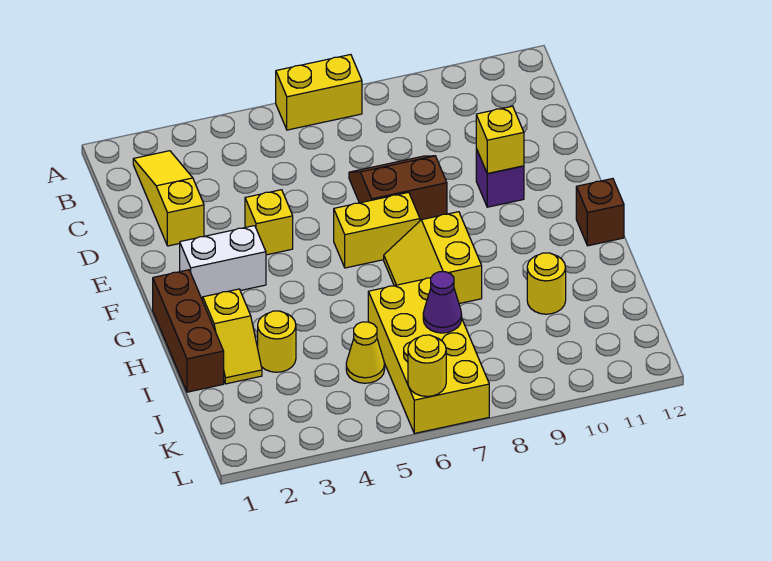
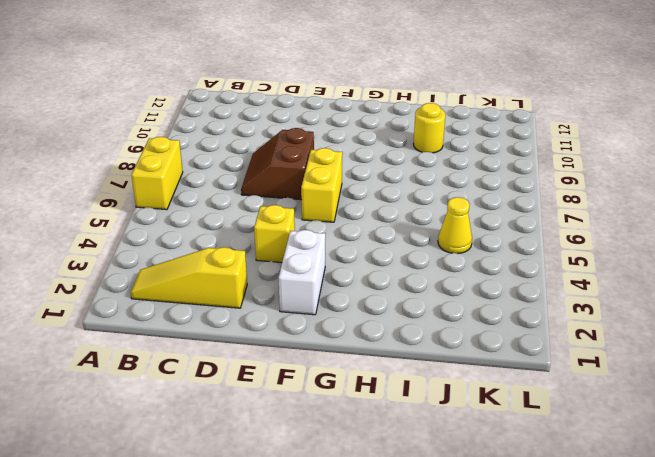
none -> purple 1x1 brick [476,149,524,207]
none -> brown 1x3 brick [153,270,224,392]
none -> yellow 2x2 slope [384,212,482,304]

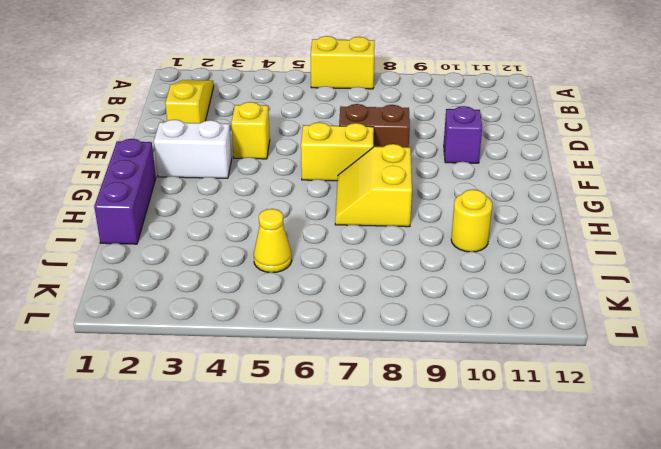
purple 1x3 brick [94,139,156,244] -> brown 1x3 brick [153,270,224,392]
none -> brown 1x1 brick [576,179,624,246]
none -> yellow 1x2 slope [203,289,262,384]
none -> yellow 1x1 round brick [258,311,296,372]

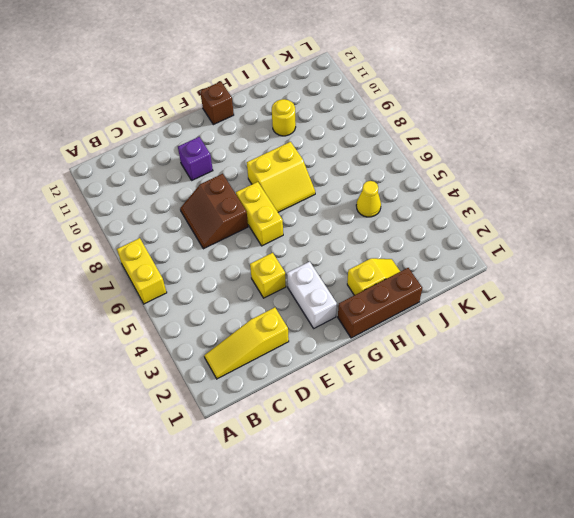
none -> yellow 1x1 round brick [258,311,296,372]
none -> yellow 2x4 brick [368,278,489,433]
none -> yellow 1x1 brick [476,106,524,174]

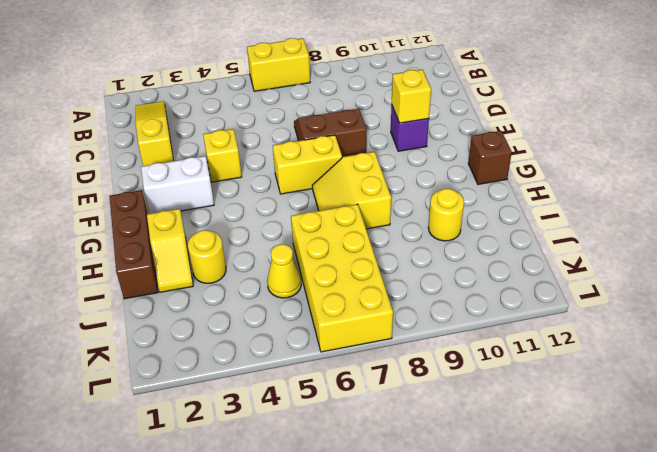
none -> purple 1x1 cone [423,272,462,333]
none -> yellow 1x1 round brick [408,335,446,397]

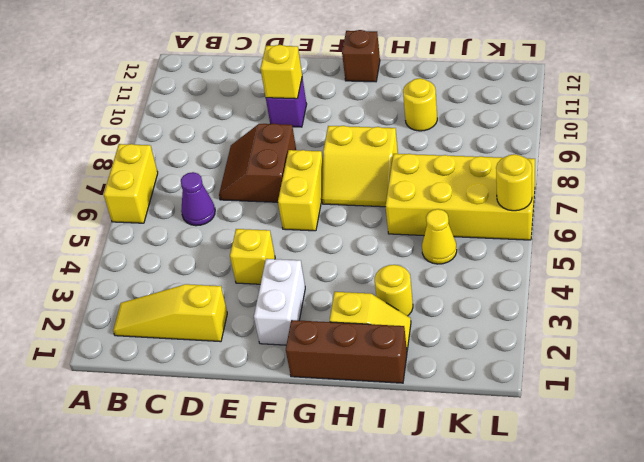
purple 1x1 cone [181,172,215,226] -> purple 1x1 cone moved to [423,272,462,333]

